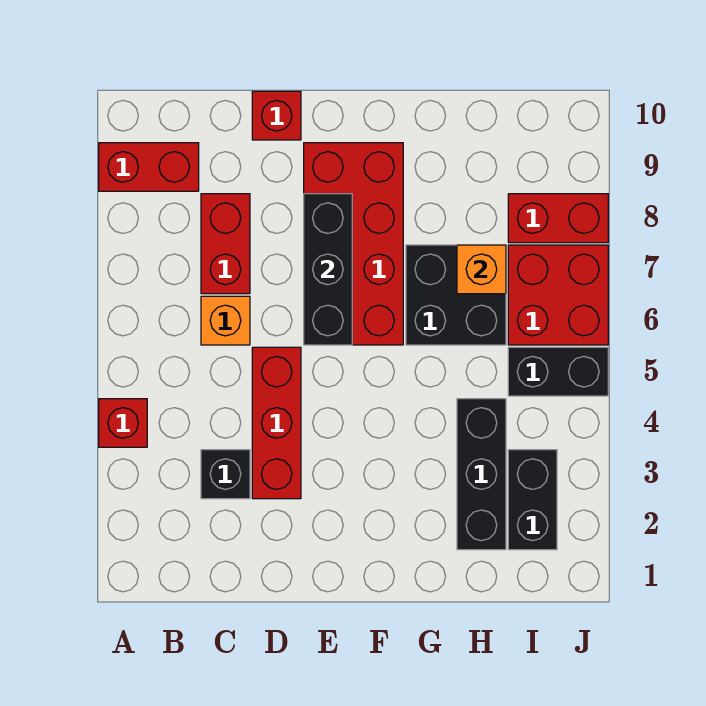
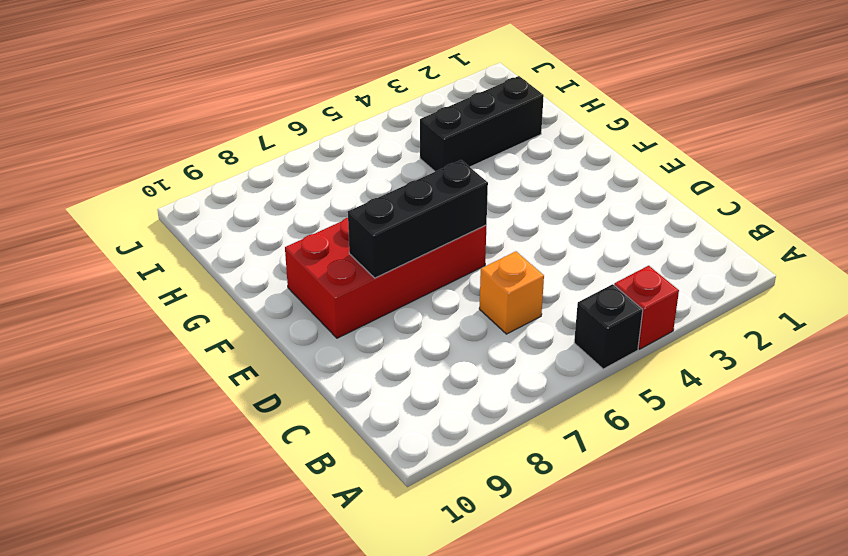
black 1x1 brick [574,284,643,369] -> black 1x1 brick moved to [201,450,250,499]
none -> red 1x2 brick [99,143,199,191]
none -> red 1x2 brick [201,194,250,294]
none -> red 1x3 brick [252,347,301,499]

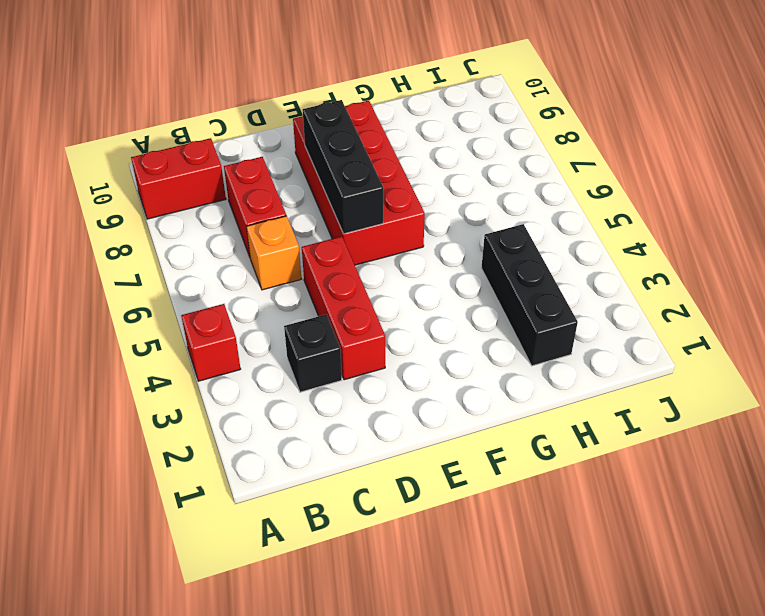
none -> red 1x1 brick [252,91,301,140]
none -> black 2x2 brick [406,245,506,345]
none -> black 1x2 brick [508,450,557,550]

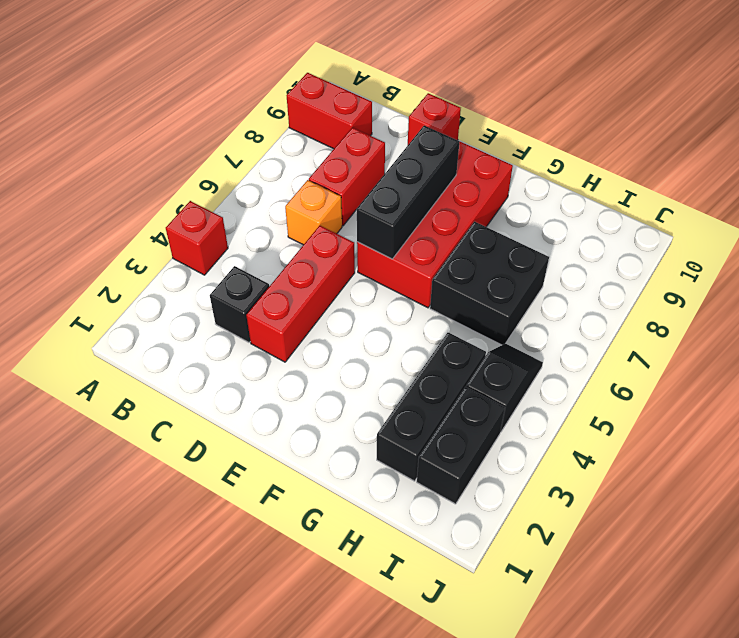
black 1x2 slope [466,343,543,432] -> black 1x2 brick [508,347,608,396]
none -> red 2x2 brick [508,245,608,345]
none -> red 1x2 brick [508,194,608,243]
none -> orange 1x1 brick [457,245,506,294]

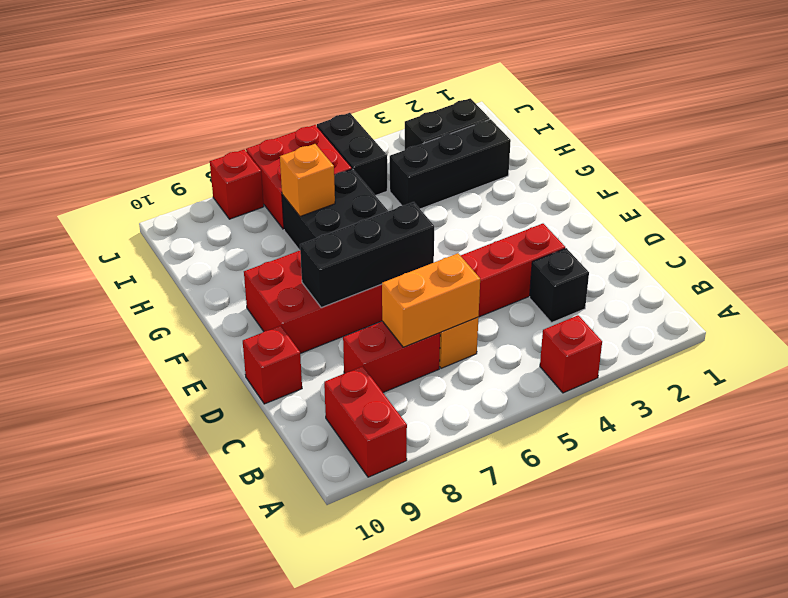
orange 1x2 brick [382,253,480,347] -> none
red 1x1 brick [210,150,264,219] -> red 1x2 brick [508,194,608,243]

